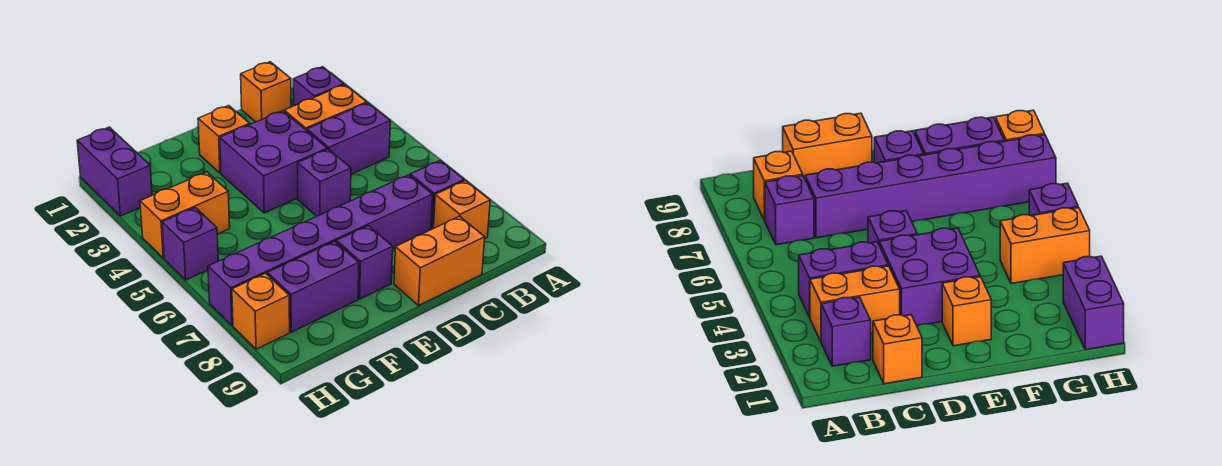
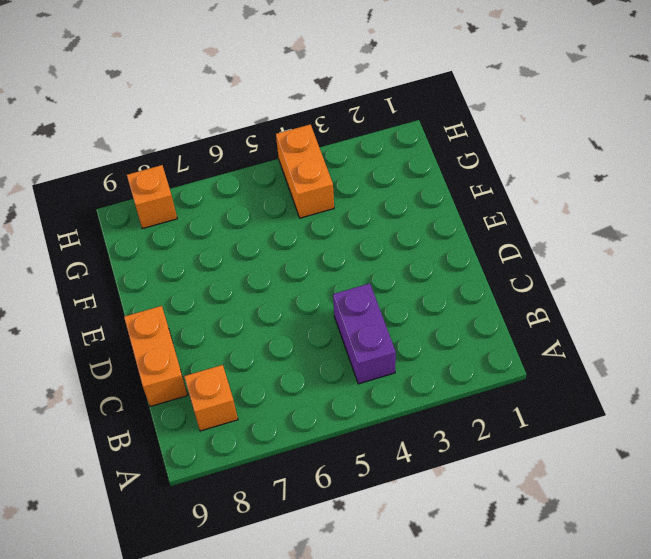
none -> purple 1x1 brick [293,67,344,106]
none -> orange 1x2 brick [284,85,367,131]
none -> purple 1x1 brick [410,160,464,230]

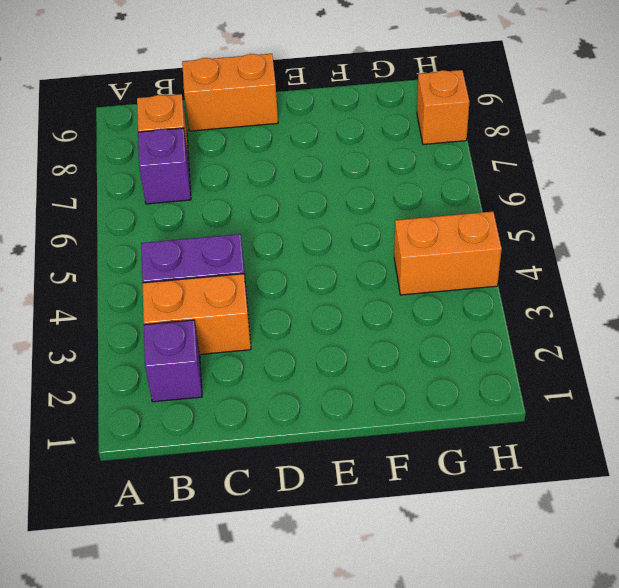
none -> orange 1x1 brick [241,62,291,122]
none -> purple 1x6 brick [208,175,433,326]
none -> purple 2x2 brick [220,111,327,213]

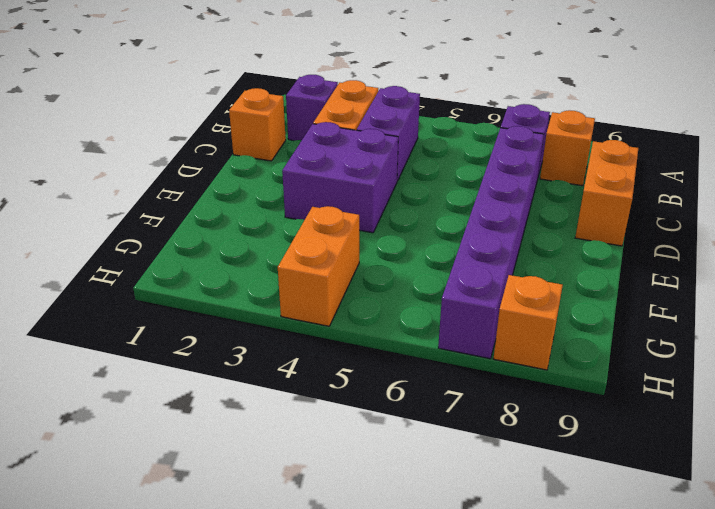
none -> purple 1x1 brick [298,149,351,216]
none -> orange 1x1 brick [198,106,250,173]
none -> purple 1x1 brick [337,226,393,299]

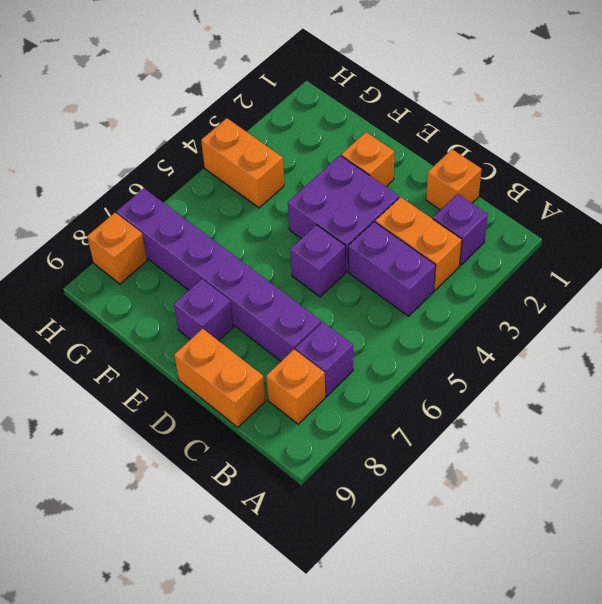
none -> purple 1x2 brick [267,241,359,332]
none -> purple 1x2 brick [77,127,152,216]
none -> purple 1x1 brick [162,208,218,280]

